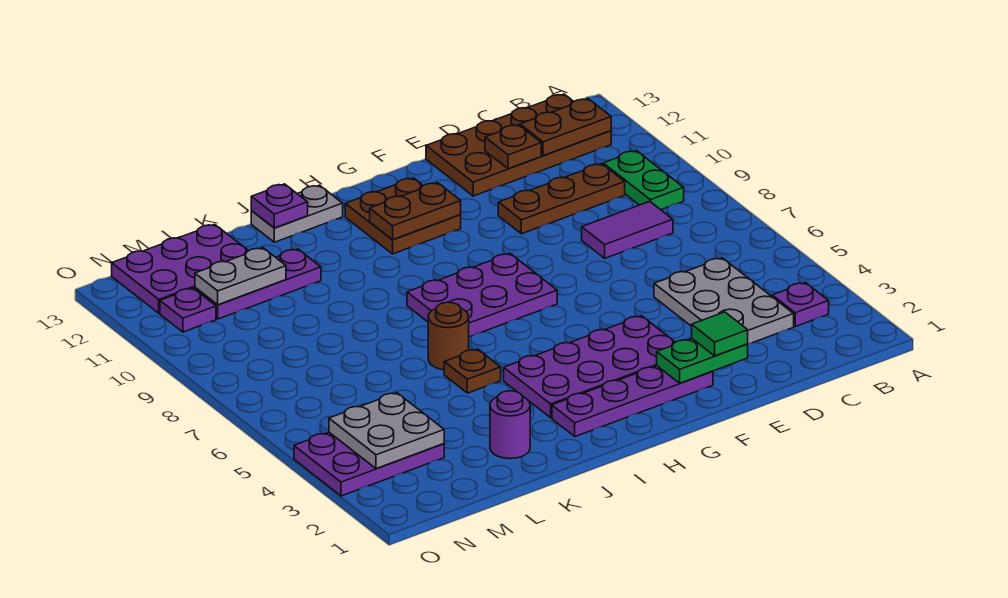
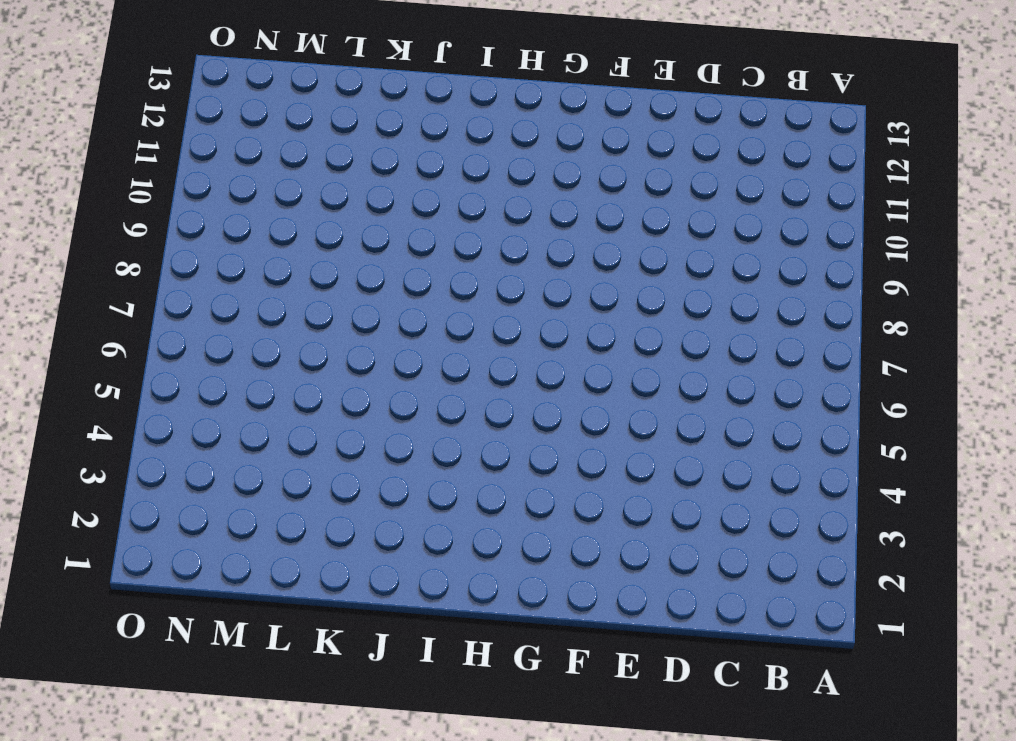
none -> purple 1x1 plate [772,283,829,327]
none -> green 1x2 plate [603,151,684,210]
none -> brown 2x4 plate [426,94,611,196]

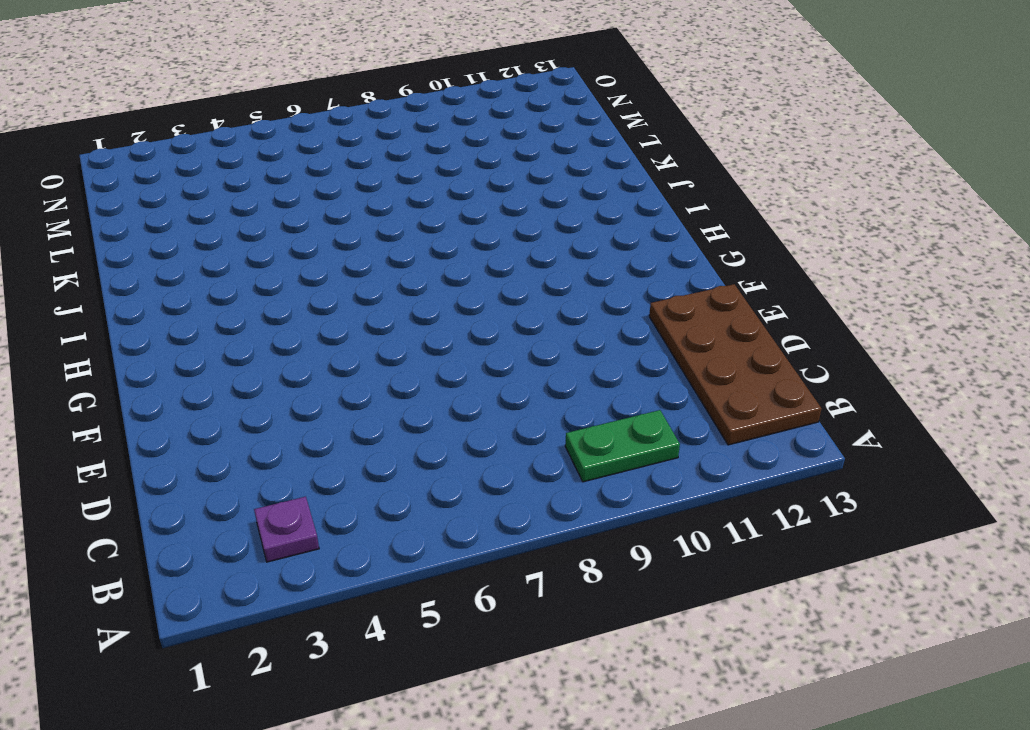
none -> grey 2x3 plate [654,258,794,343]
none -> purple 1x2 tile [582,201,673,258]
none -> brown 1x3 plate [498,164,625,234]

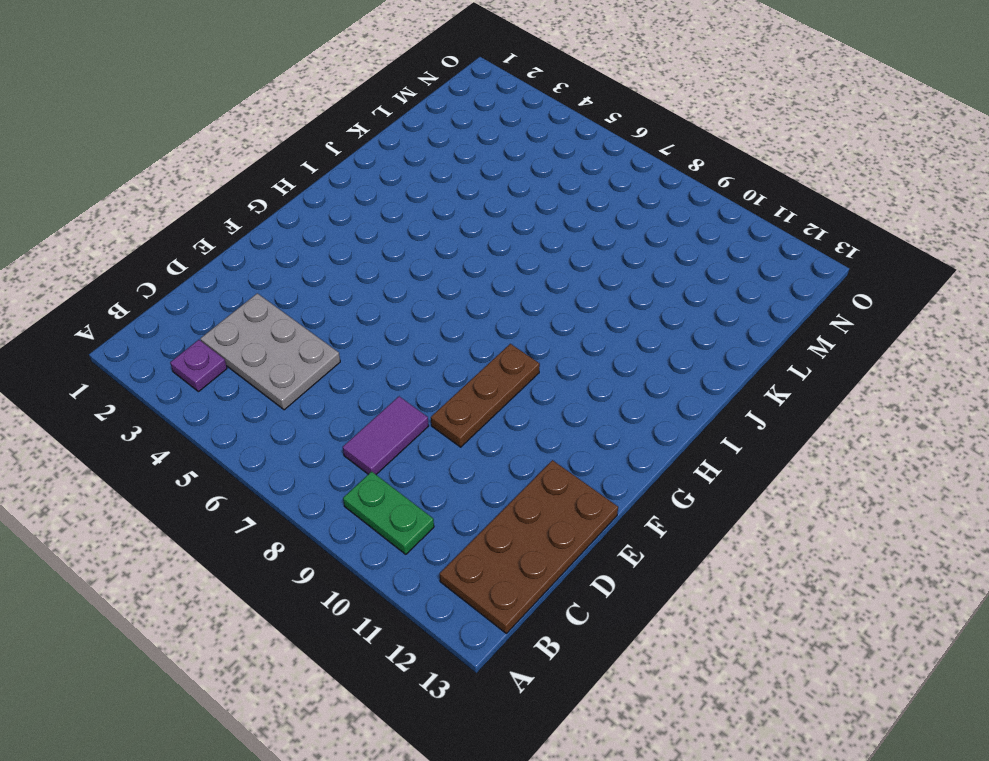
brown 1x3 plate [431,344,540,447] -> brown 1x3 plate moved to [498,164,625,234]
none -> purple 1x4 plate [552,366,713,437]
none -> purple 2x4 plate [504,316,675,418]
none -> purple 2x3 plate [407,254,557,337]

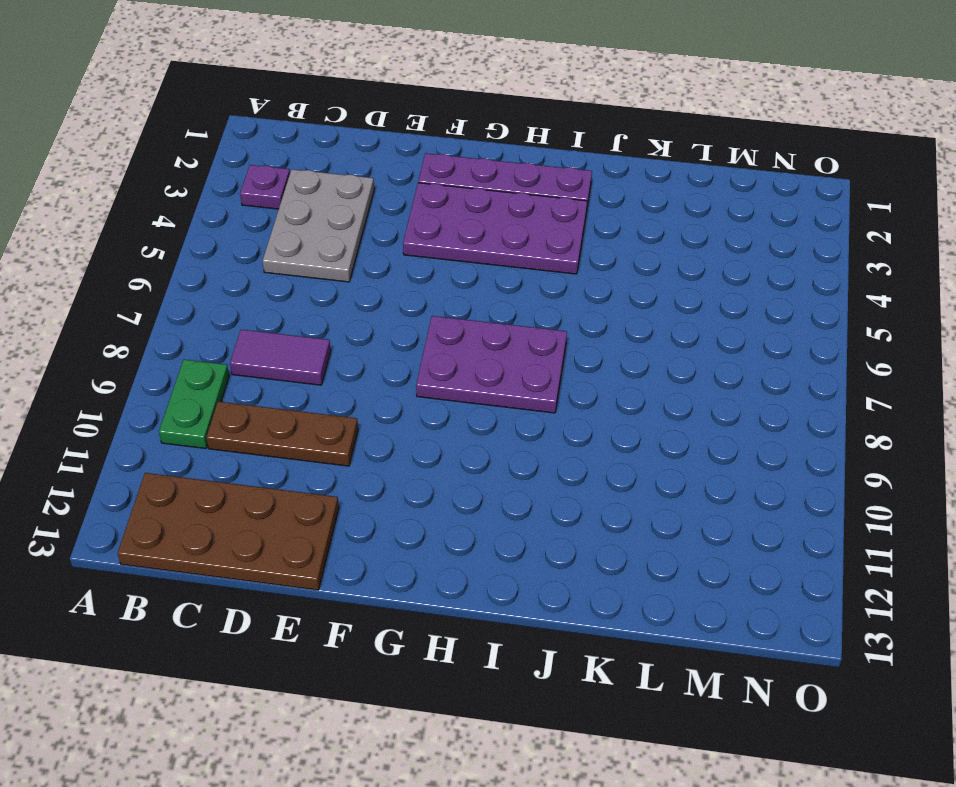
none -> brown 2x2 plate [345,178,461,254]
none -> grey 1x2 plate [251,185,343,242]
none -> brown 1x1 plate [444,349,501,393]

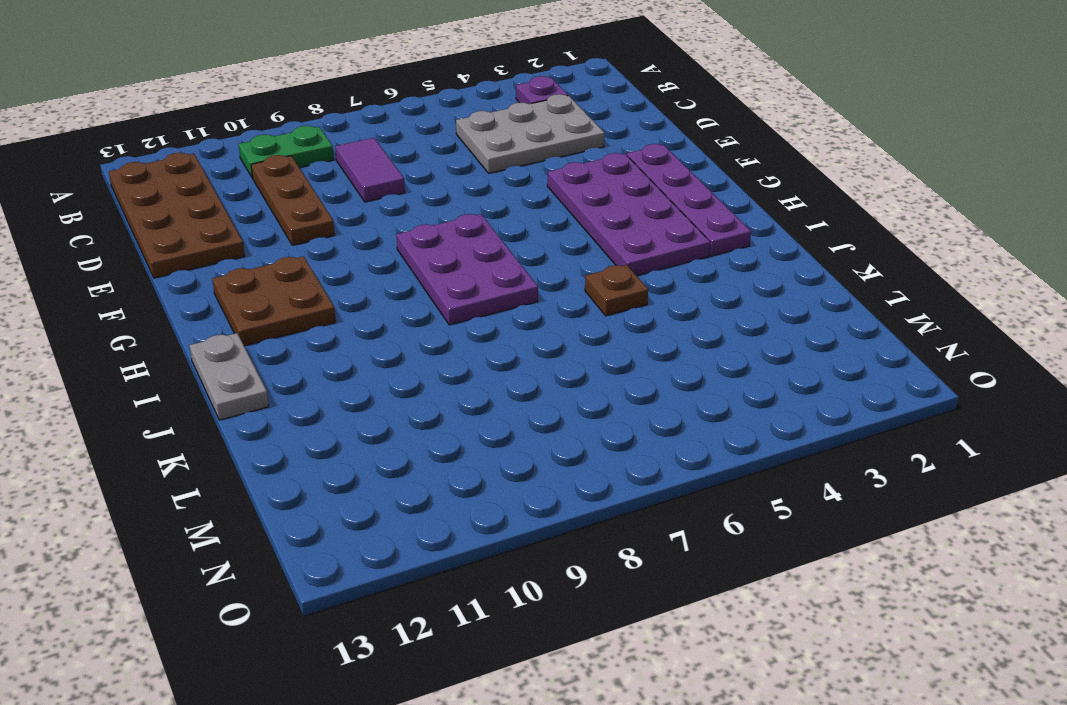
none -> brown 1x1 round brick [428,302,469,370]
none -> purple 1x1 round brick [490,391,530,459]
none -> purple 1x3 plate [195,249,321,319]

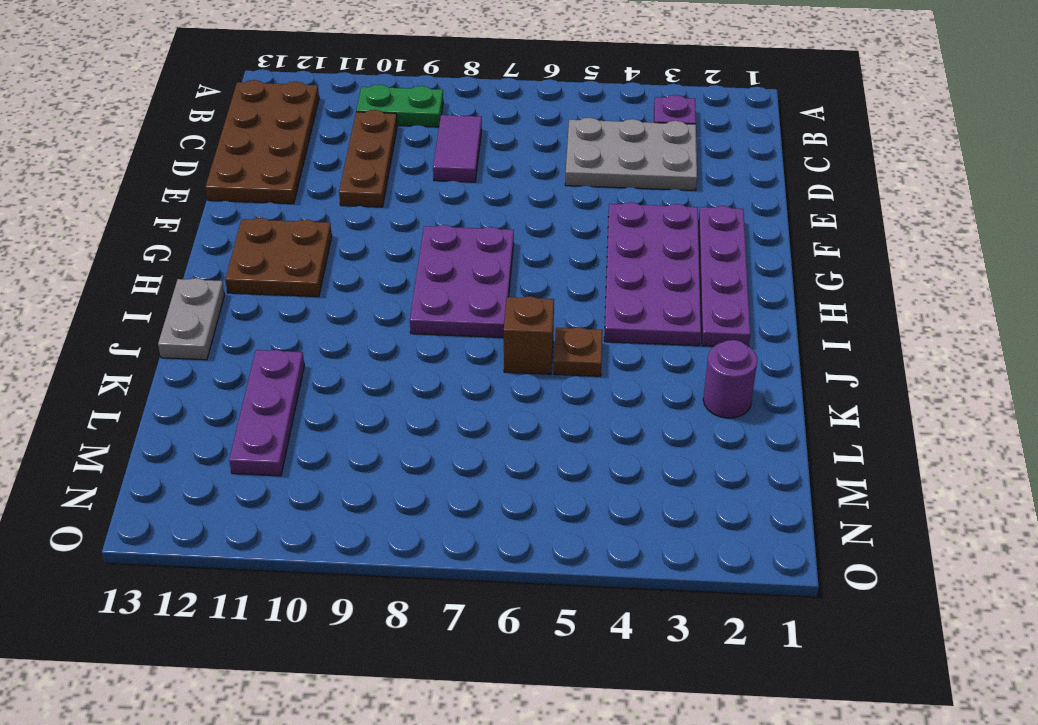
brown 1x1 brick [504,296,554,374] -> brown 1x1 round brick [428,302,469,370]
none -> purple 2x3 plate [112,224,248,313]
none -> purple 2x3 plate [294,432,444,496]
none -> purple 1x1 plate [160,288,216,332]

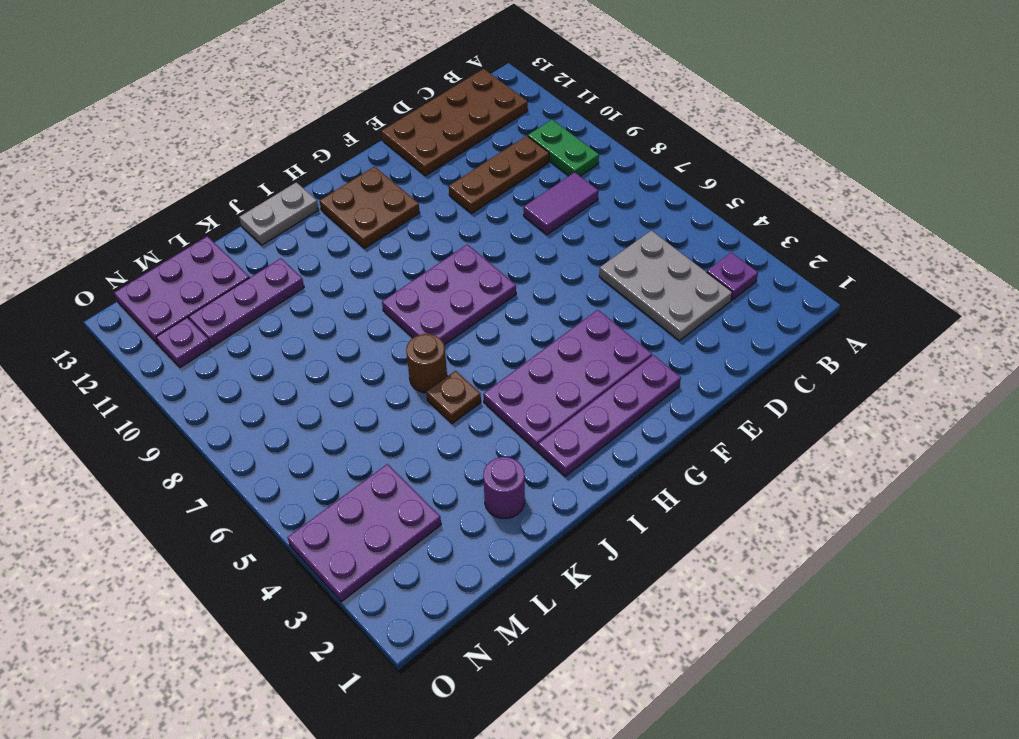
none -> brown 1x2 plate [520,99,611,156]
none -> brown 1x1 plate [485,125,541,169]
none -> green 1x2 plate [657,339,748,383]

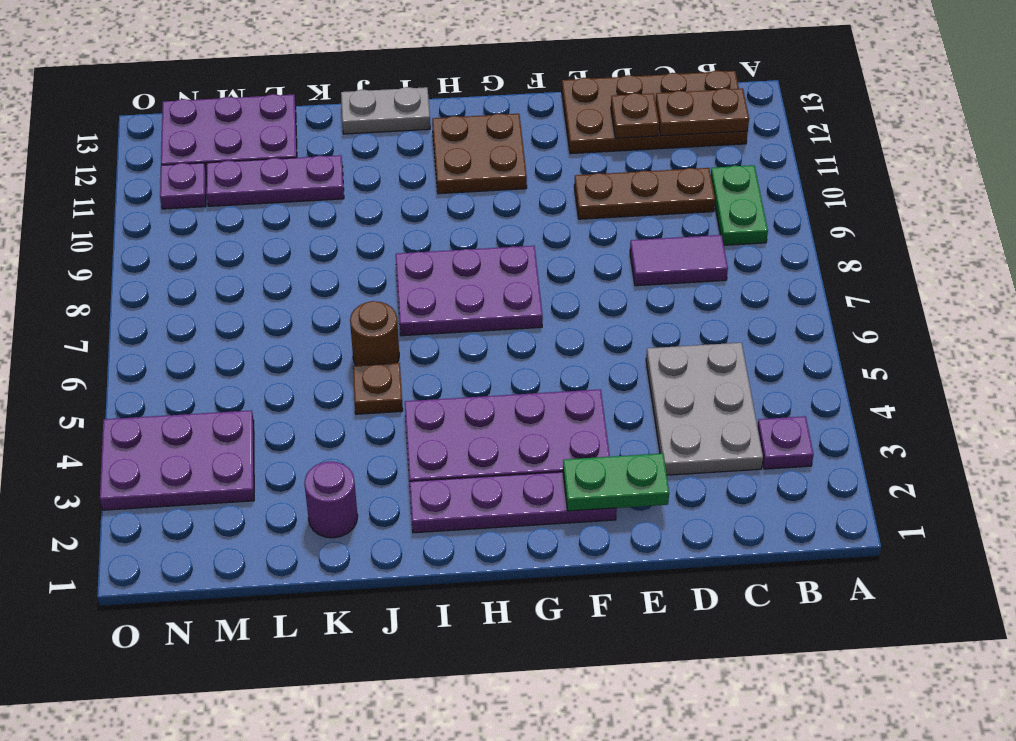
none -> brown 1x2 plate [370,183,461,240]
none -> purple 1x1 plate [251,184,308,228]
none -> grey 1x2 plate [195,248,286,305]

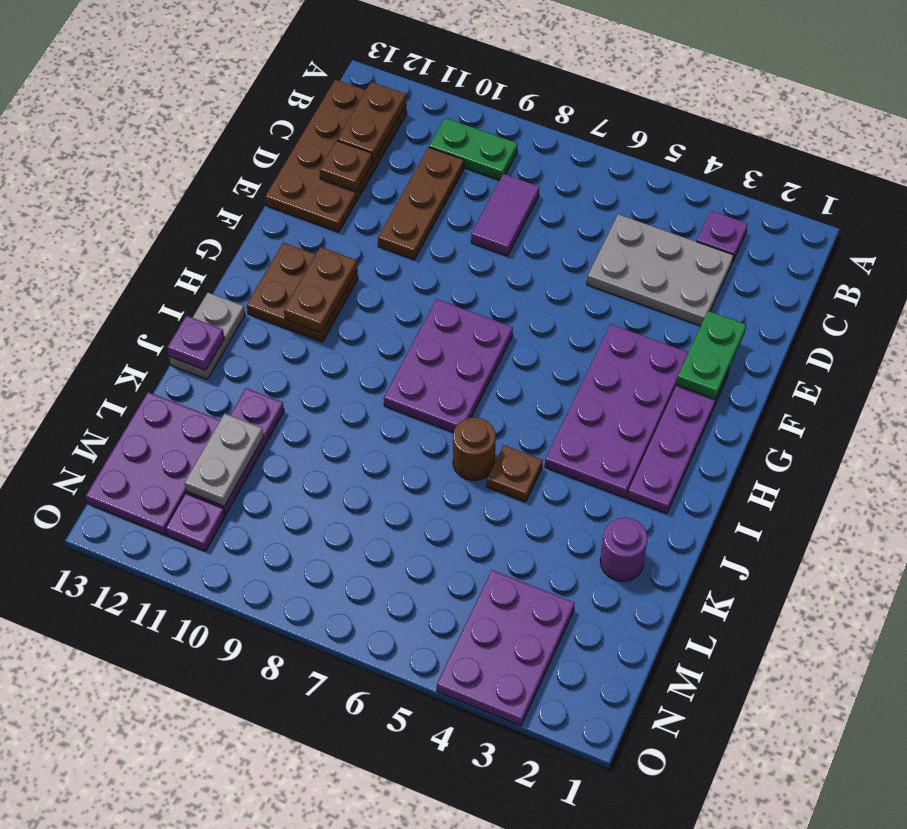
none -> grey 2x2 plate [329,393,444,469]
none -> green 1x1 tile [692,312,748,356]

